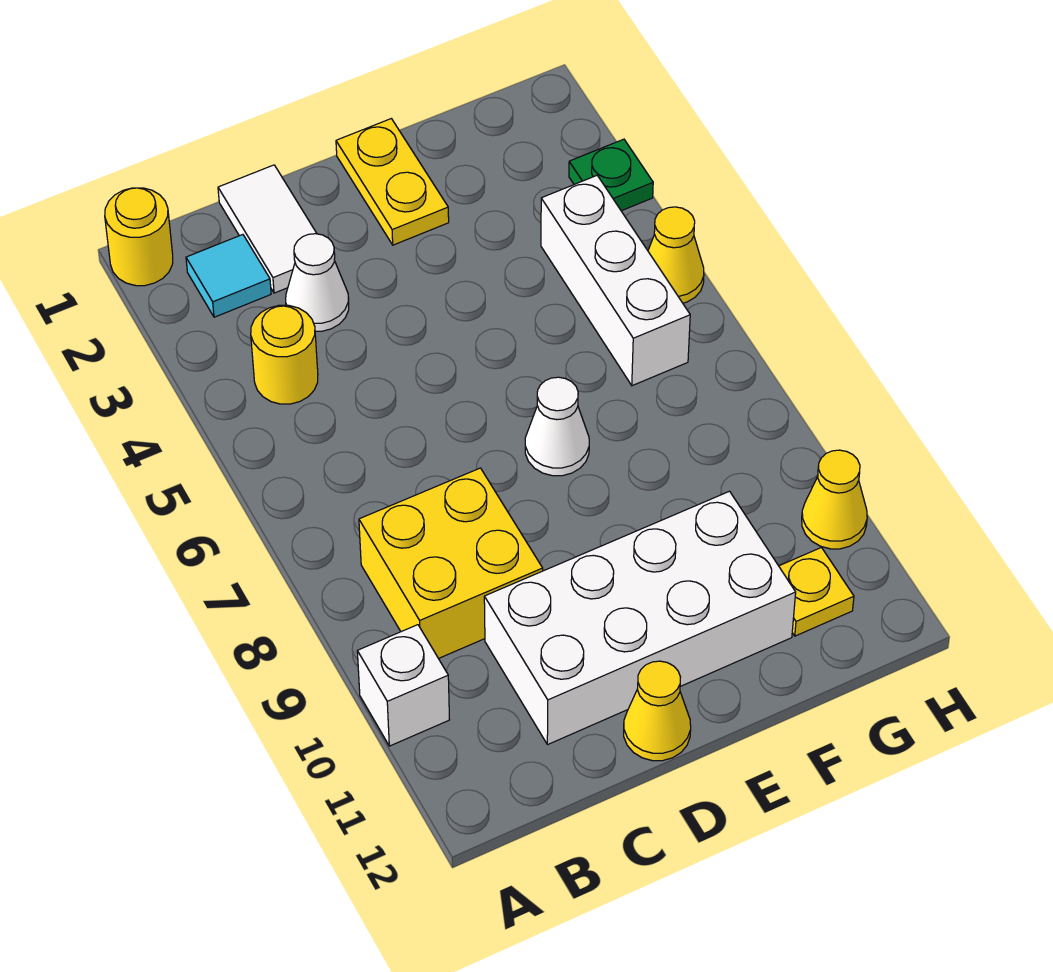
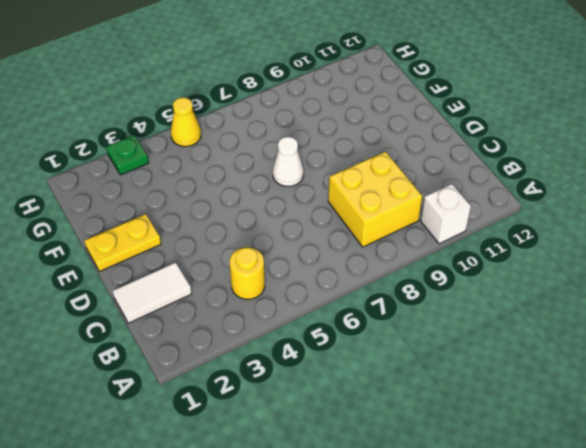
none -> yellow 1x1 round brick [105,188,173,286]
none -> cyan 1x1 tile [186,235,271,317]
none -> white 1x1 cone [286,234,349,331]

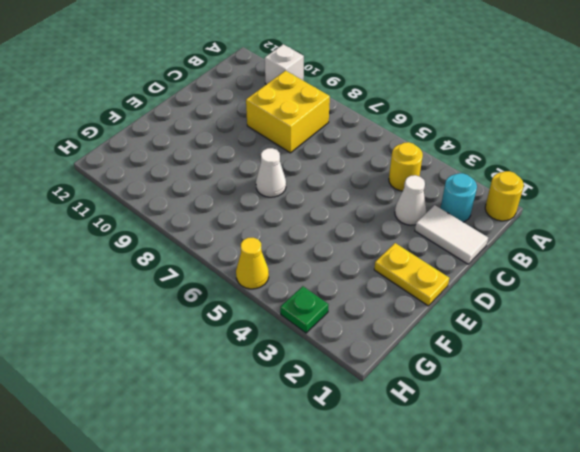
cyan 1x1 round brick [440,173,477,222] -> cyan 1x1 tile [186,235,271,317]
none -> white 2x4 brick [484,491,796,745]
none -> yellow 1x1 cone [624,661,691,761]
none -> white 1x3 brick [541,176,690,386]

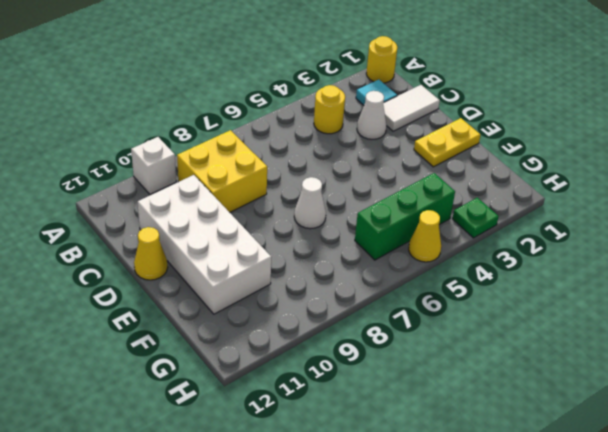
green 1x3 brick [355,173,455,260] -> white 1x3 brick [541,176,690,386]
none -> yellow 1x1 plate [779,548,854,636]
none -> yellow 1x1 cone [802,450,867,549]

